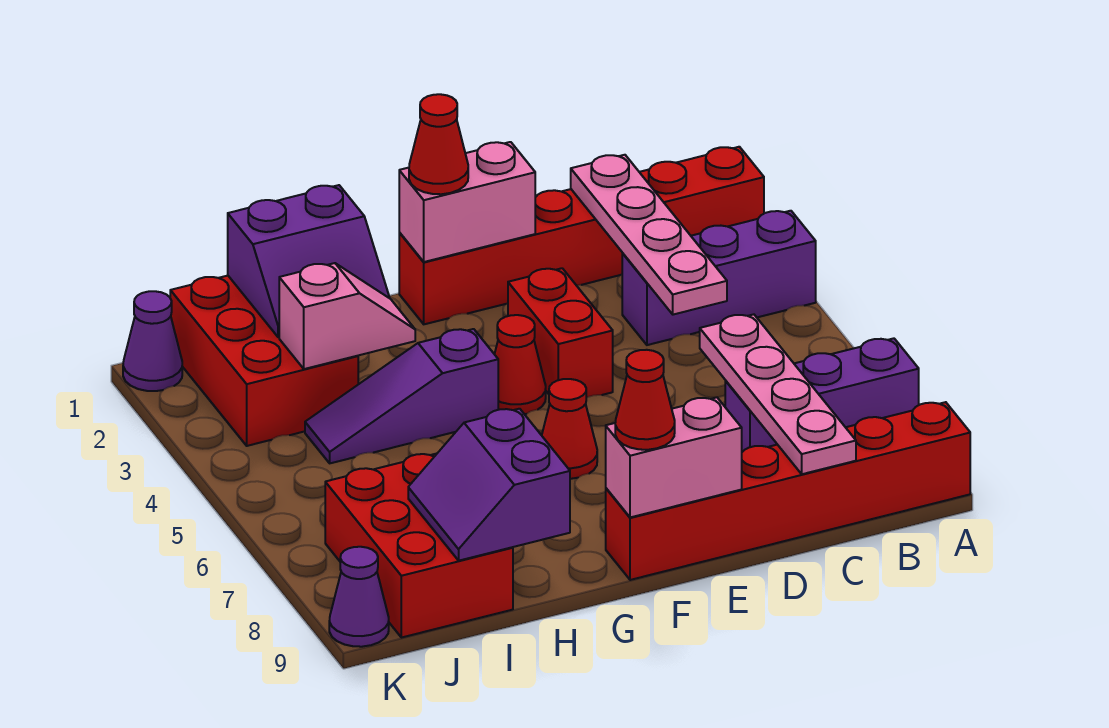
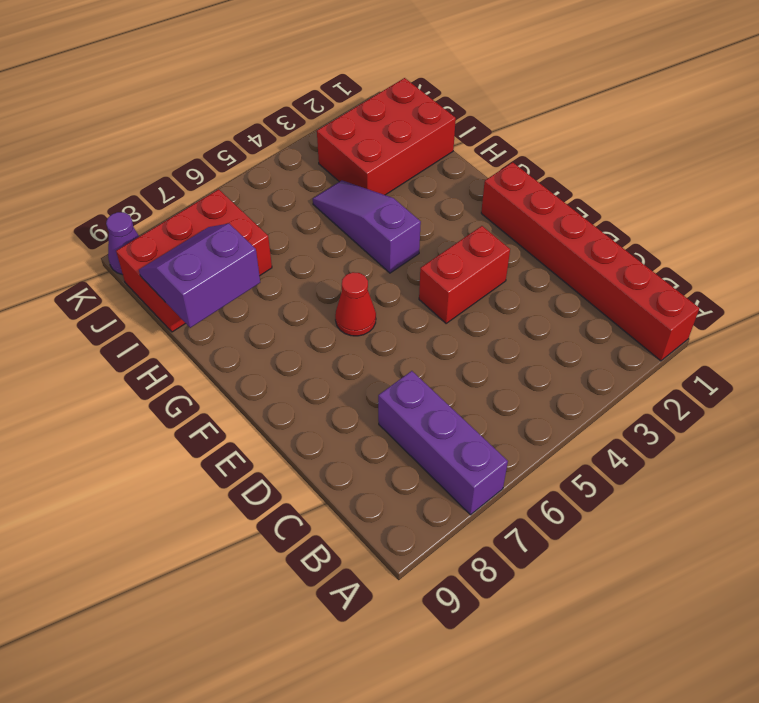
none -> purple 1x3 brick [622,211,816,345]
none -> red 1x6 brick [606,402,970,580]
none -> red 1x1 cone [495,315,546,414]

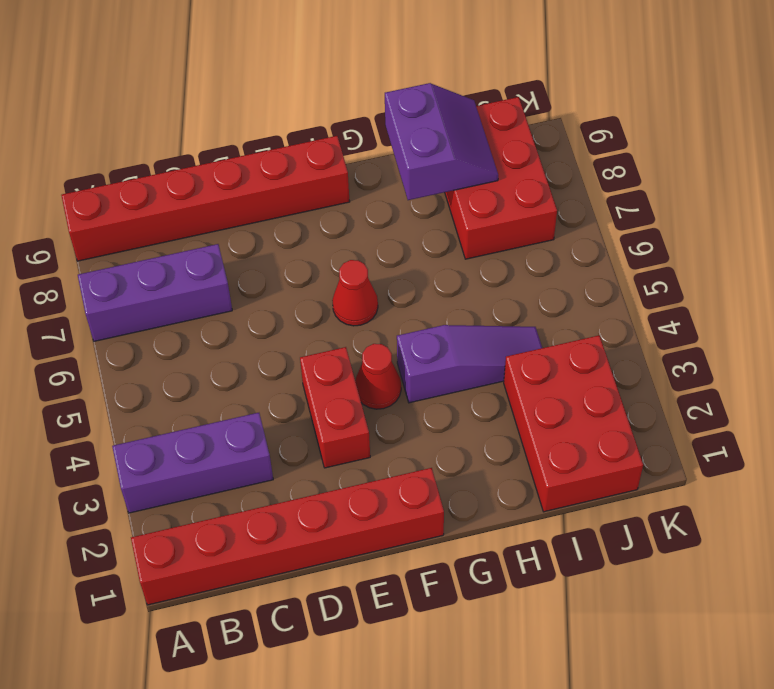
none -> purple 1x1 cone [123,291,182,391]
none -> purple 1x1 cone [329,547,389,647]
none -> pink 1x4 plate [571,155,727,315]

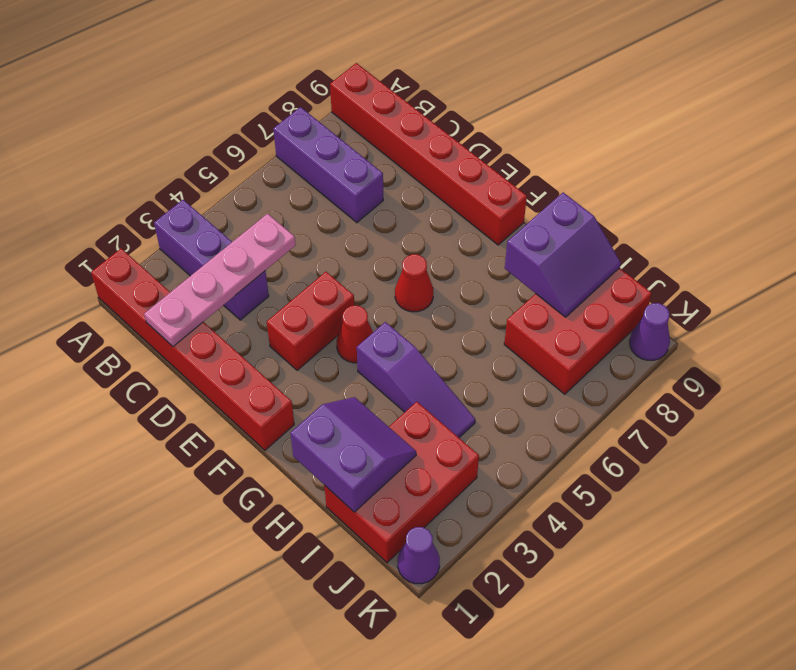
none -> pink 1x4 plate [700,314,856,474]
none -> pink 1x2 brick [399,142,535,262]
none -> pink 1x2 brick [606,397,742,518]

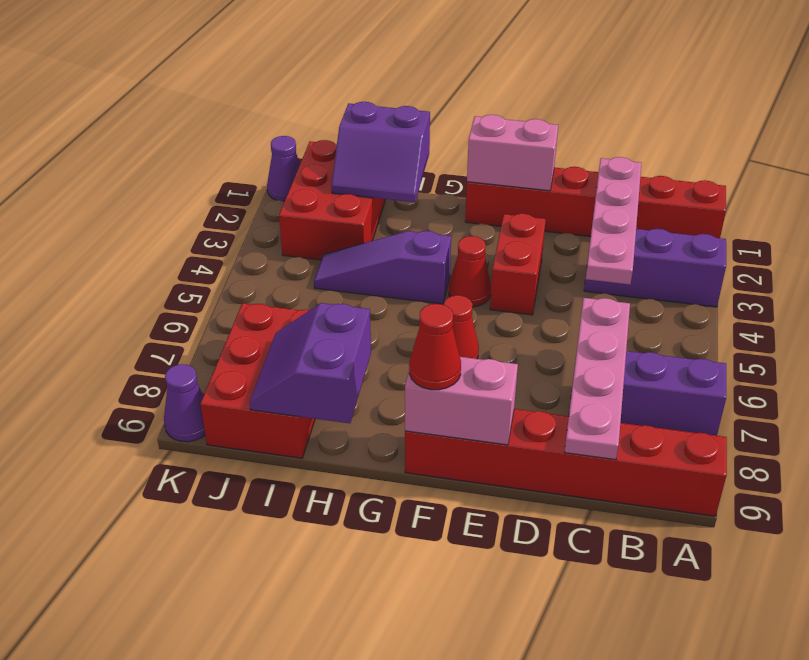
none -> pink 1x2 slope [279,263,415,369]
none -> red 1x1 cone [409,94,468,194]

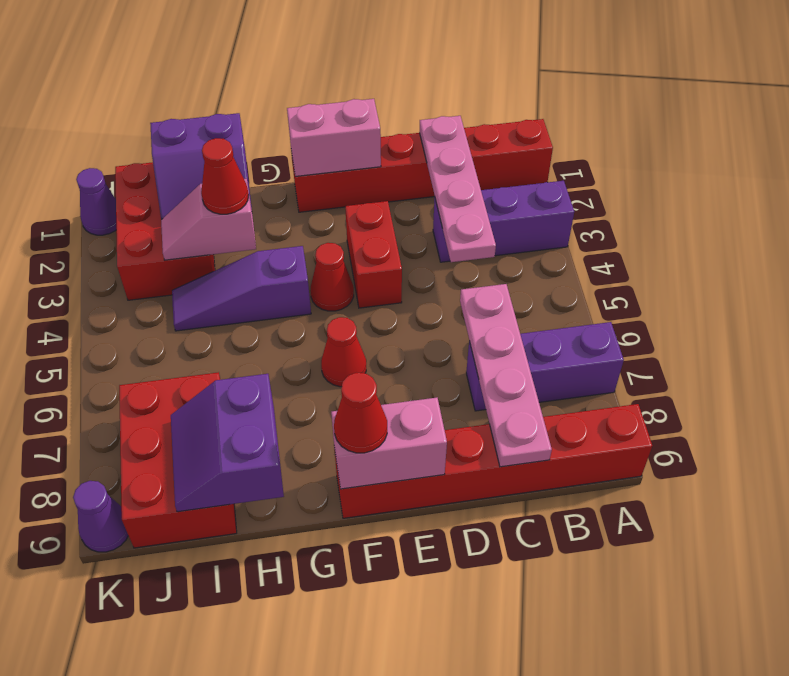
pink 1x2 slope [161,179,256,260] -> pink 1x2 slope turned to [279,263,415,369]
red 1x1 cone [201,138,249,214] -> red 1x1 cone moved to [409,94,468,194]

